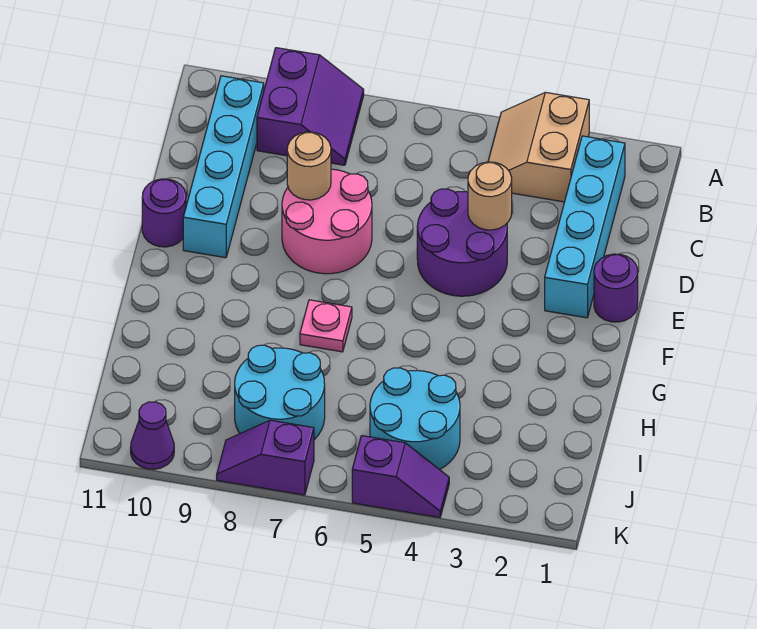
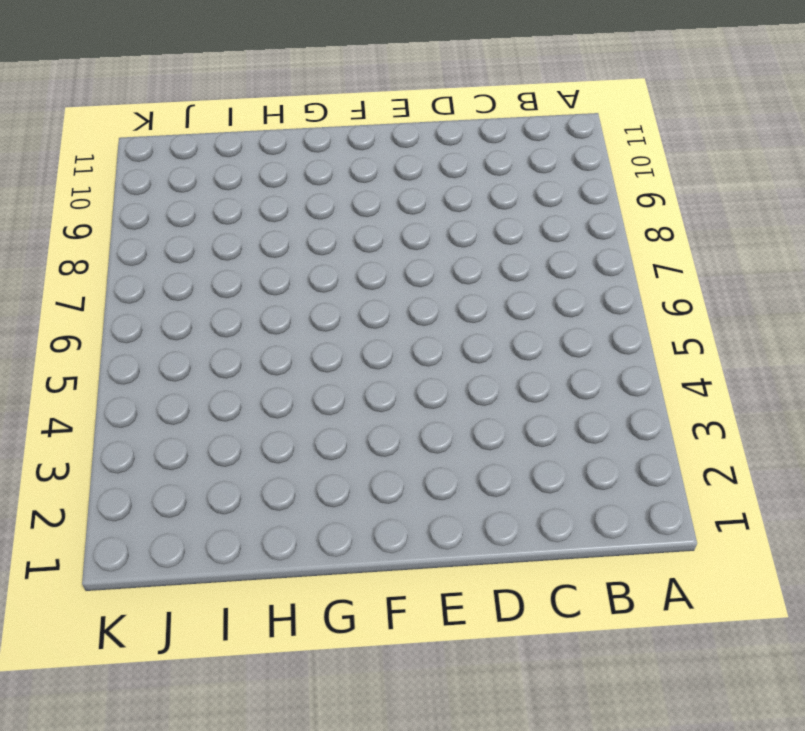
none -> tan 2x2 slope [488,92,589,202]
none -> purple 2x2 slope [257,48,364,165]
none -> cyan 1x4 brick [545,136,625,318]

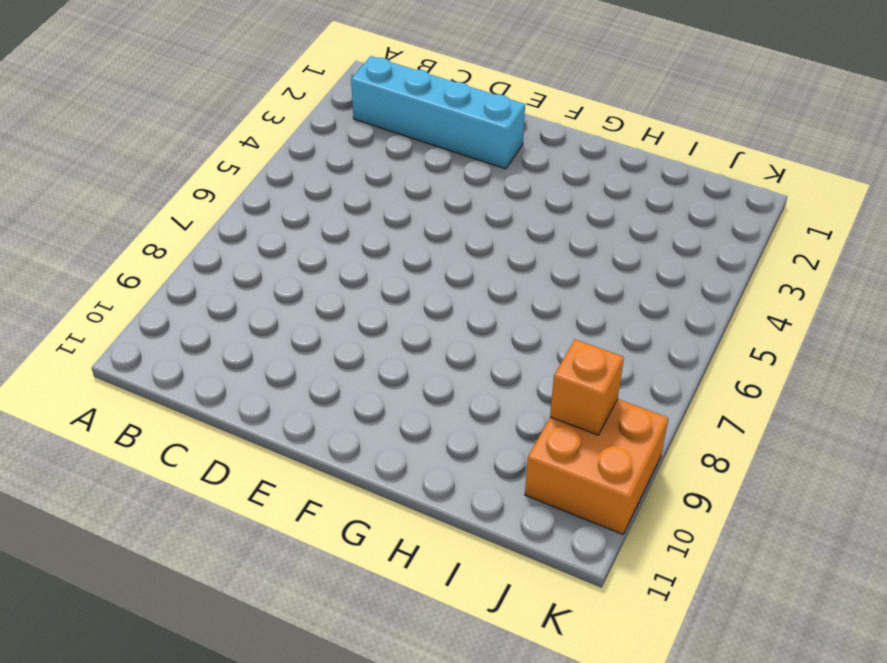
orange 2x2 brick [525,399,669,534] -> purple 1x1 cone [131,402,174,469]
orange 1x1 brick [550,339,624,435] -> none
none -> tan 2x2 slope [488,92,589,202]
none -> purple 2x2 slope [257,48,364,165]
none -> cyan 1x4 brick [183,76,264,258]

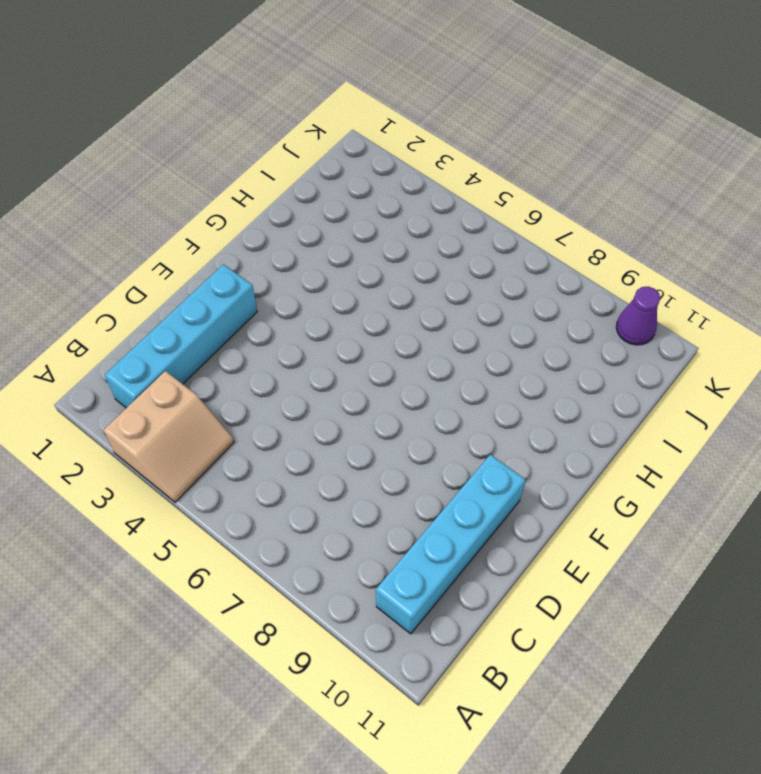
none -> purple 2x2 slope [257,48,364,165]
none -> purple 2x2 round brick [417,189,507,296]
none -> pink 2x2 round brick [282,169,372,274]

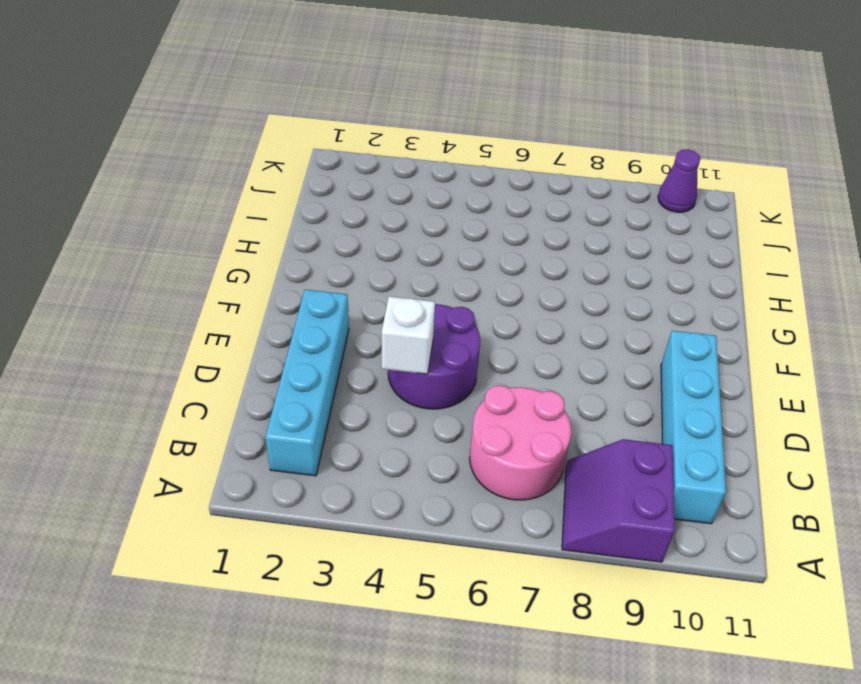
pink 2x2 round brick [470,385,571,500] -> pink 2x2 round brick moved to [282,169,372,274]
white 1x1 brick [382,296,435,374] -> tan 1x1 round brick [468,162,512,230]
none -> tan 2x2 slope [488,92,589,202]
none -> purple 1x1 round brick [594,254,638,322]
none -> purple 1x1 round brick [142,179,186,247]

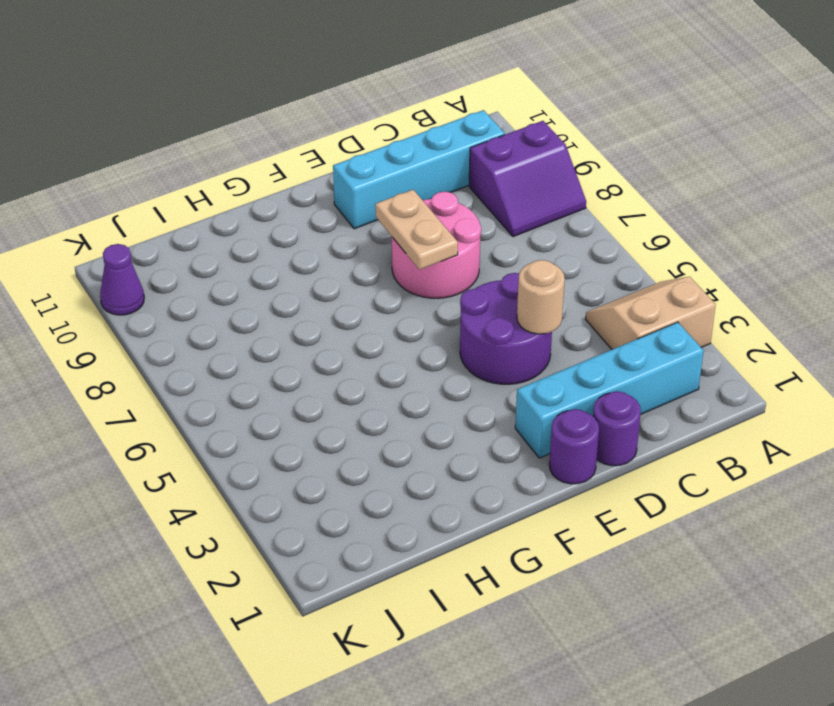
purple 1x1 round brick [593,391,641,466] -> purple 1x1 round brick moved to [142,179,186,247]
tan 1x2 plate [375,190,458,270] -> none
none -> pink 1x1 plate [300,300,352,352]
none -> cyan 2x2 round brick [370,368,460,470]
none -> cyan 2x2 round brick [235,345,325,440]

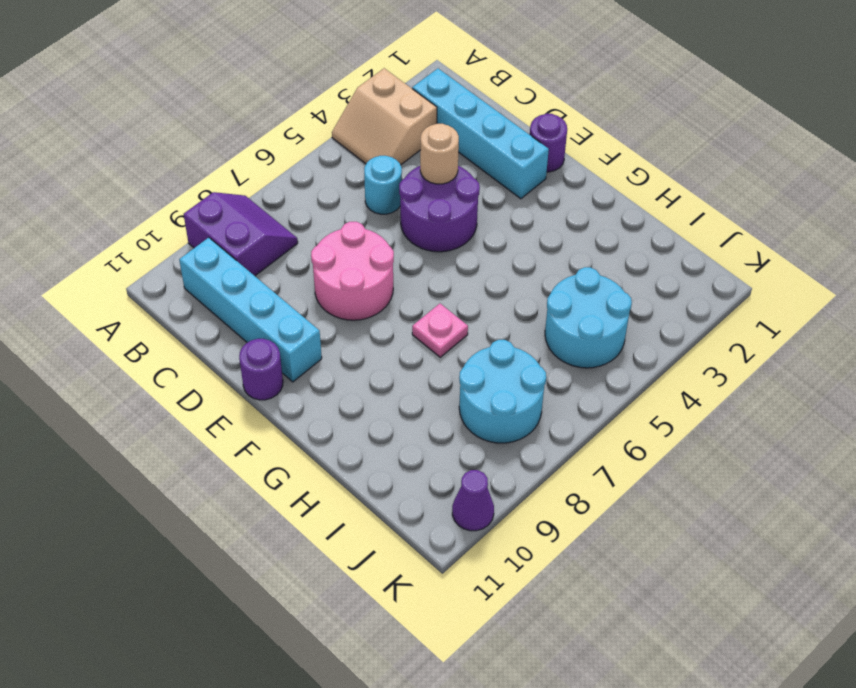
cyan 1x1 round brick [364,156,402,214] -> none
none -> purple 1x2 slope [352,436,449,517]
none -> purple 1x2 slope [217,420,314,495]
none -> tan 1x1 round brick [287,132,331,200]

